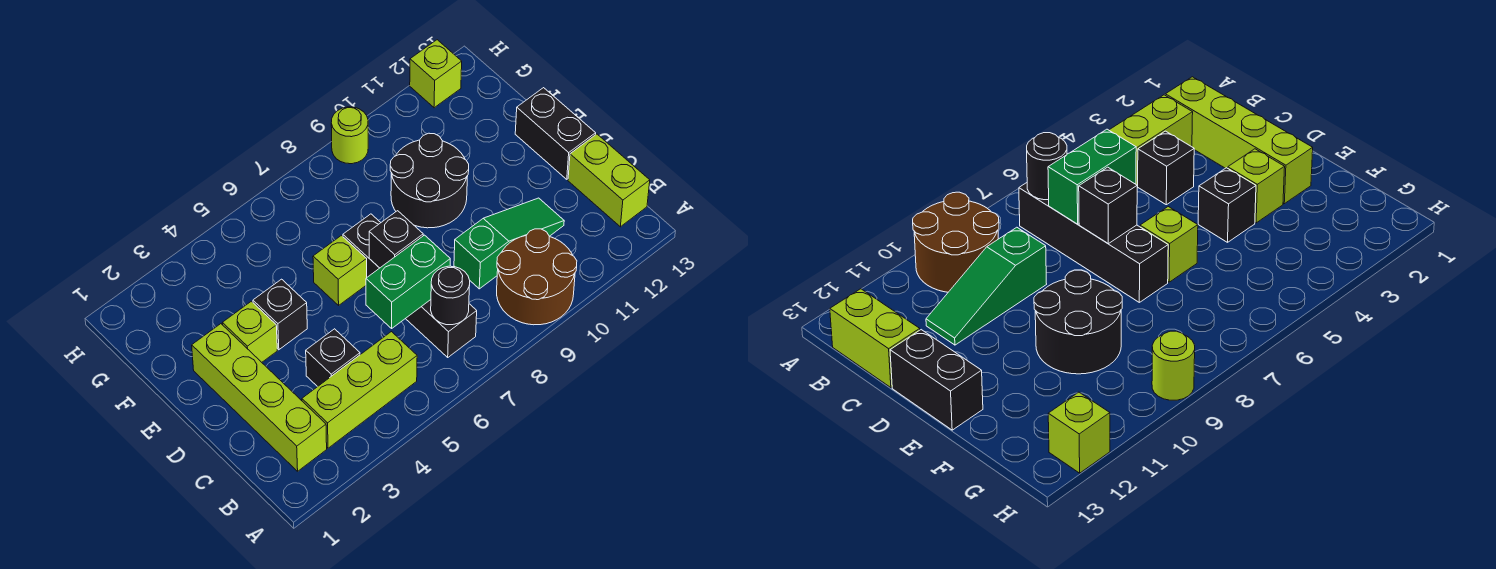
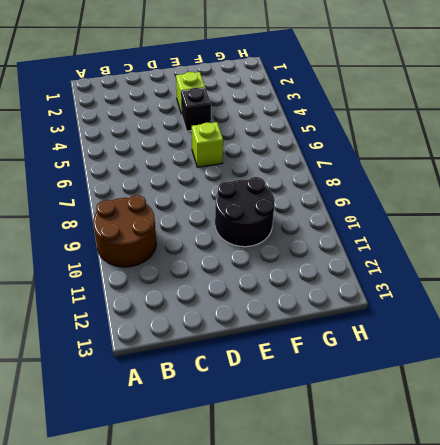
none -> lime 1x4 brick [192,324,327,471]
none -> lime 1x3 brick [302,332,417,448]
none -> black 1x4 brick [343,214,477,357]

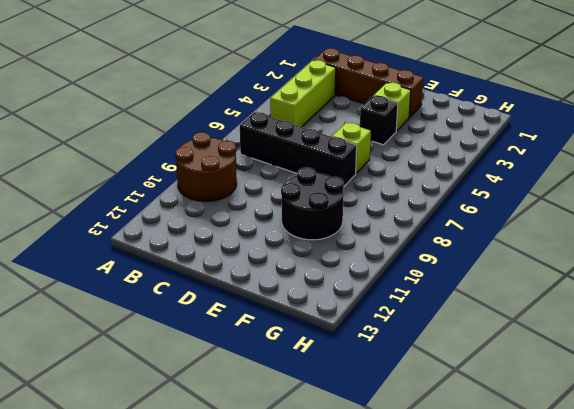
brown 1x4 brick [313,48,423,118] -> lime 1x4 brick [192,324,327,471]
none -> lime 1x2 brick [568,134,650,227]
none -> black 1x1 brick [306,329,360,387]
none -> green 1x3 slope [454,198,564,289]

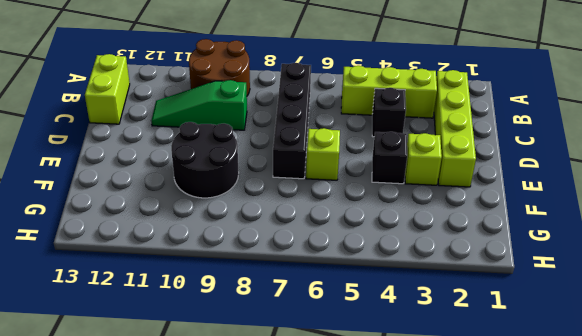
none -> black 1x2 brick [515,88,596,179]
none -> lime 1x1 round brick [331,107,368,164]
none -> lime 1x1 brick [410,40,462,108]

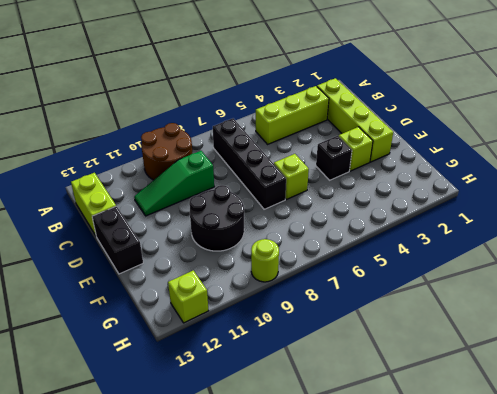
none -> black 1x1 brick [306,329,360,387]
none -> black 1x1 round brick [431,266,470,325]
none -> green 1x2 brick [366,235,450,328]

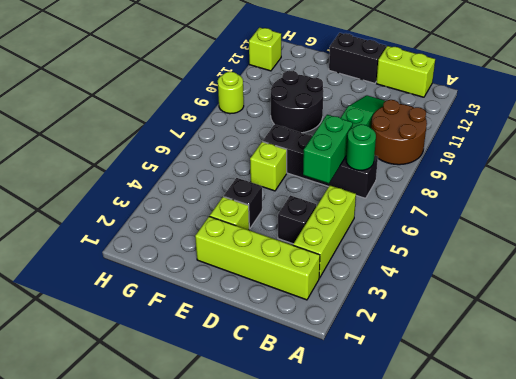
green 1x1 round brick [346,124,376,170] -> black 1x1 round brick [431,266,470,325]
none -> black 1x1 brick [369,211,423,268]

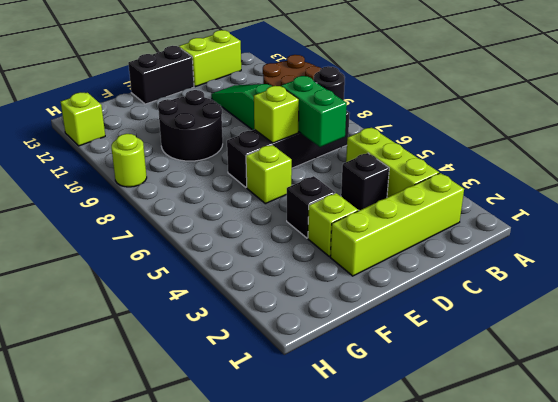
lime 1x1 brick [254,86,299,143] -> black 1x1 brick [369,211,423,268]

